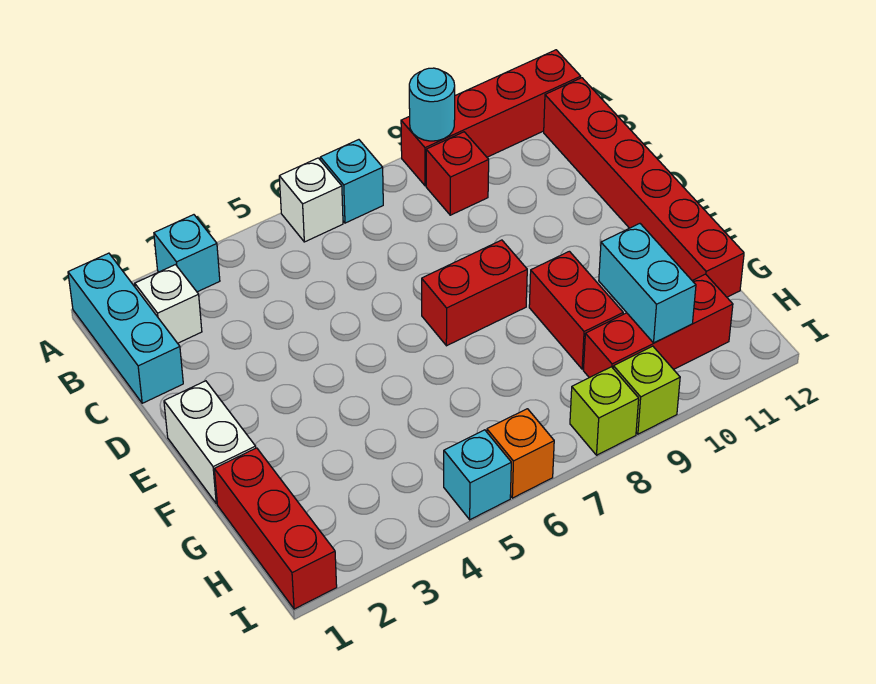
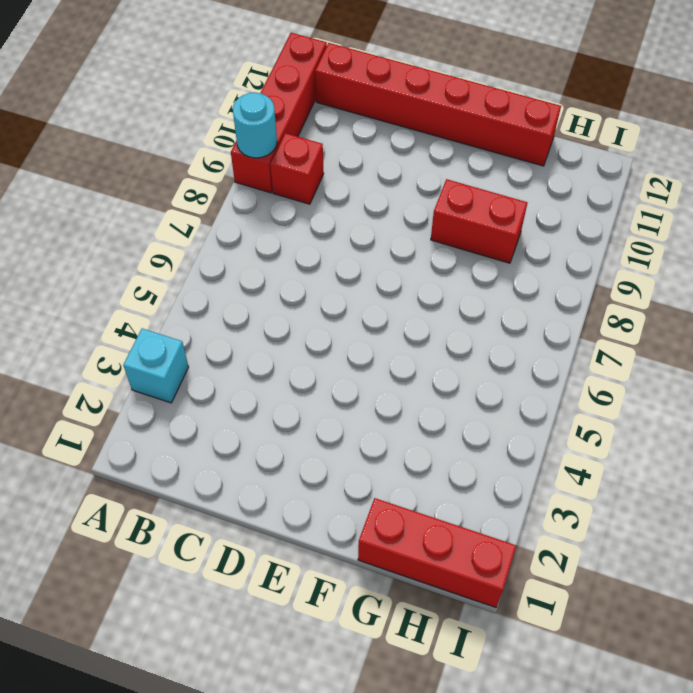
none -> cyan 1x3 brick [68,253,183,403]
none -> white 1x1 brick [279,158,343,242]
none -> cyan 1x1 brick [320,140,383,223]

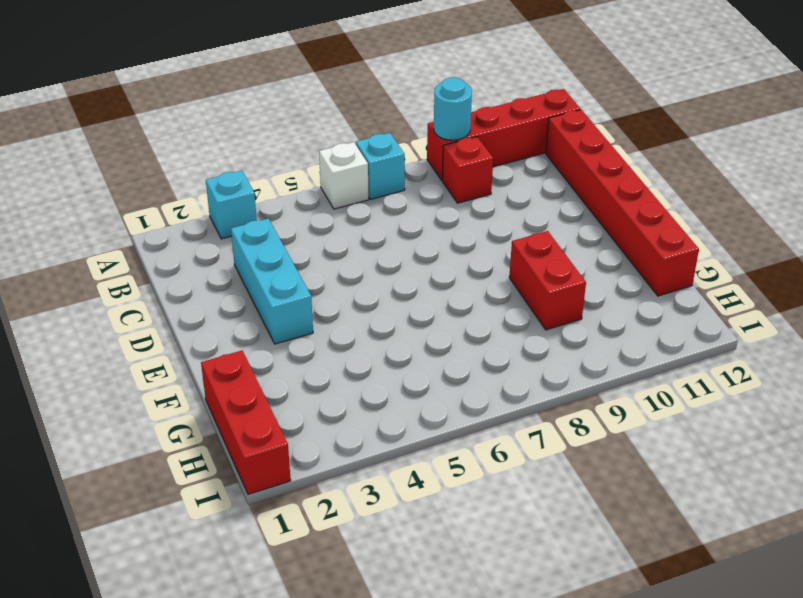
cyan 1x3 brick [231,218,313,344] -> cyan 1x3 brick moved to [68,253,183,403]
none -> white 1x1 brick [135,265,202,343]
none -> white 1x2 brick [164,381,256,504]
none -> red 1x2 brick [422,240,527,346]

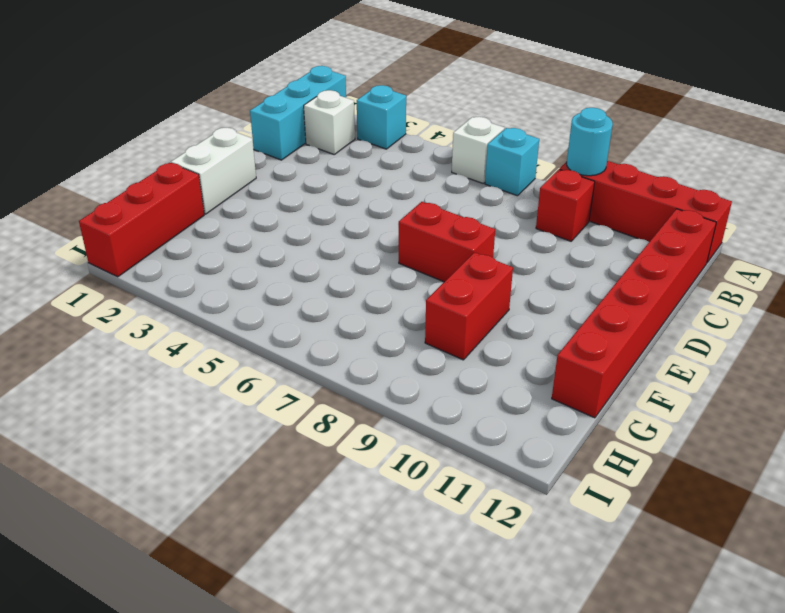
none -> red 1x3 brick [583,274,733,378]
none -> cyan 1x1 brick [444,430,511,520]
none -> orange 1x1 brick [487,409,554,498]

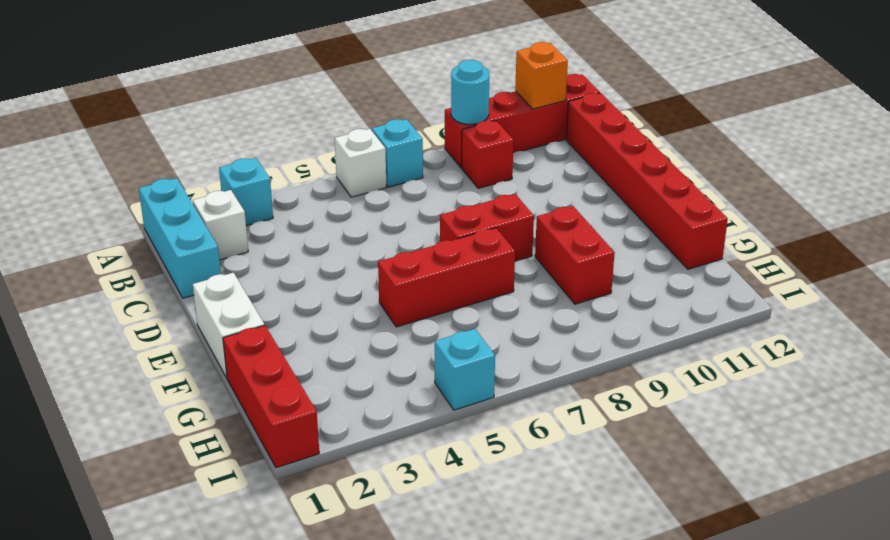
orange 1x1 brick [515,42,568,109] -> orange 1x1 brick moved to [487,409,554,498]
red 1x3 brick [378,228,515,327] -> red 1x3 brick moved to [583,274,733,378]
none -> lime 1x1 brick [570,367,639,455]
none -> lime 1x1 brick [613,346,680,434]
none -> cyan 1x2 brick [599,224,696,343]

